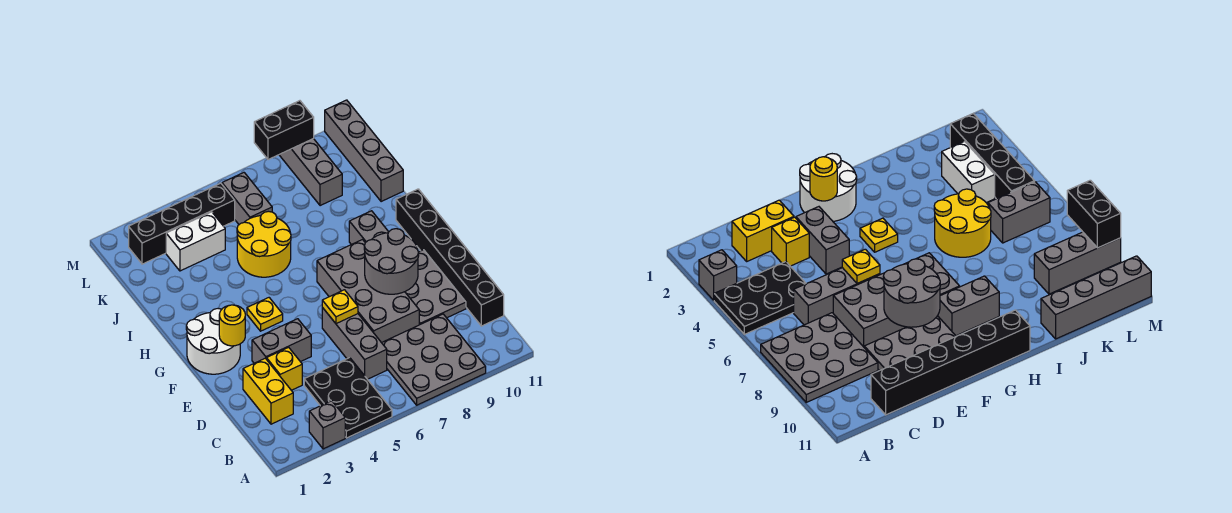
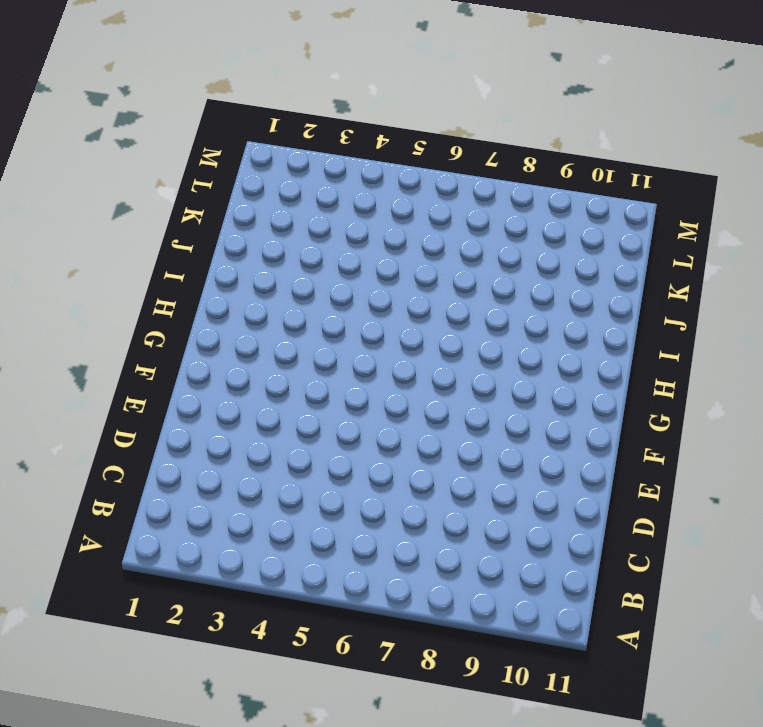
none -> grey 1x1 brick [309,401,345,449]
none -> black 2x3 plate [304,358,392,438]
none -> grey 3x3 plate [382,314,486,405]

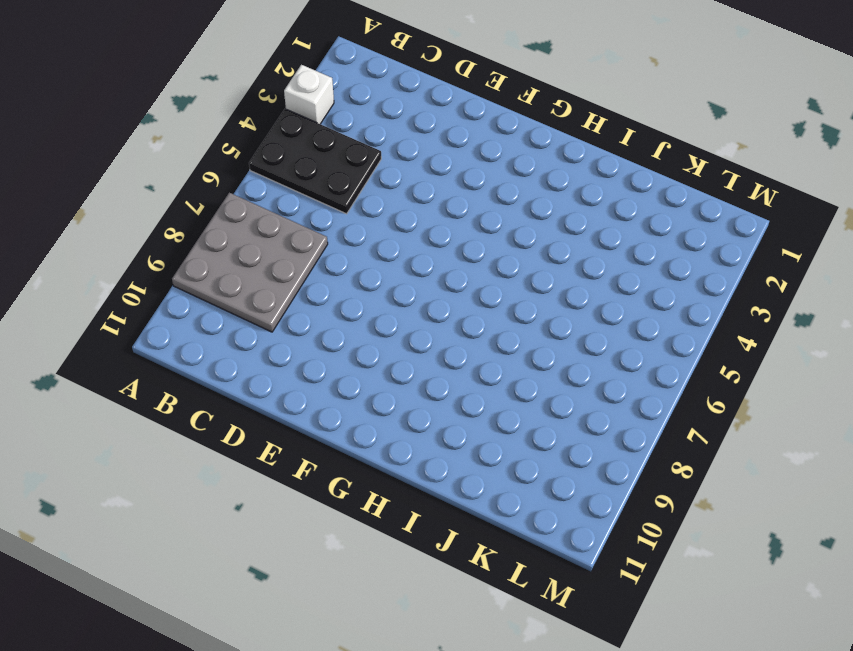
white 1x1 brick [284,65,334,124] -> grey 1x1 brick [309,401,345,449]
none -> yellow 1x2 brick [243,358,293,424]
none -> grey 1x3 brick [322,308,387,379]
none -> black 1x6 brick [396,189,504,326]

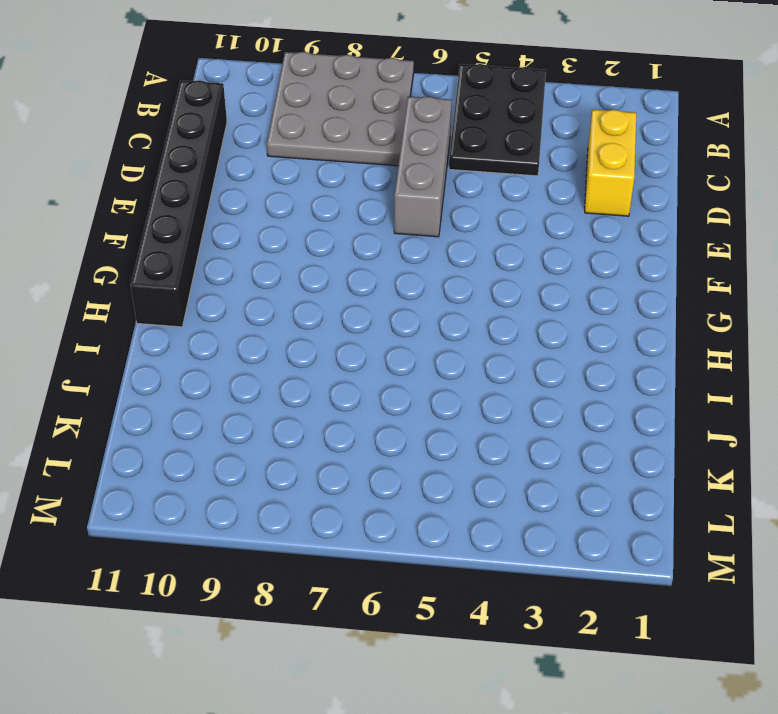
none -> grey 1x1 brick [309,401,345,449]
none -> yellow 1x1 brick [266,347,302,390]
none -> grey 2x4 brick [317,240,419,343]

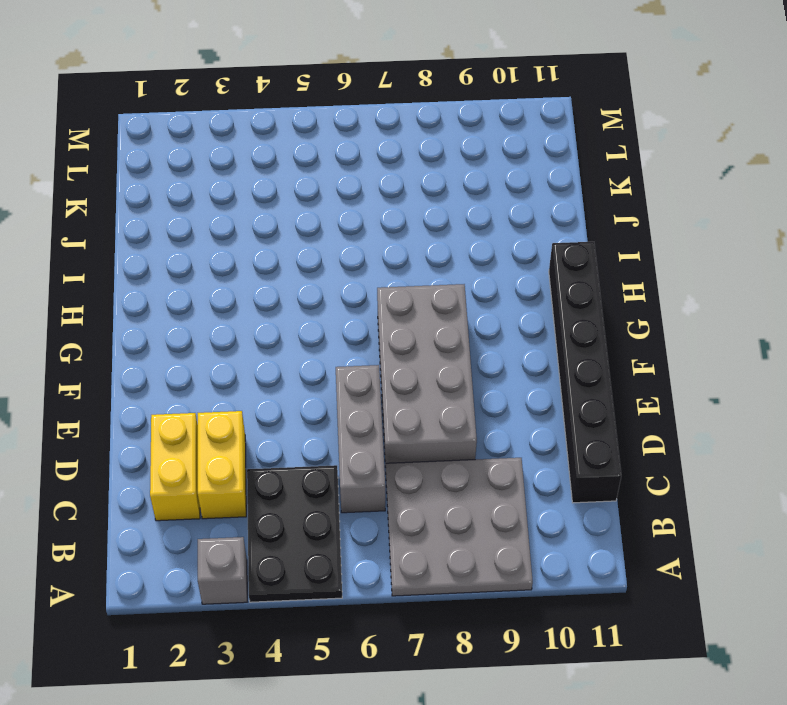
yellow 1x2 brick [198,411,246,519] -> yellow 1x1 brick [266,347,302,390]
none -> grey 2x3 plate [405,250,466,325]
none -> grey 1x2 brick [252,319,311,363]
none -> white 2x2 round brick [186,309,240,374]

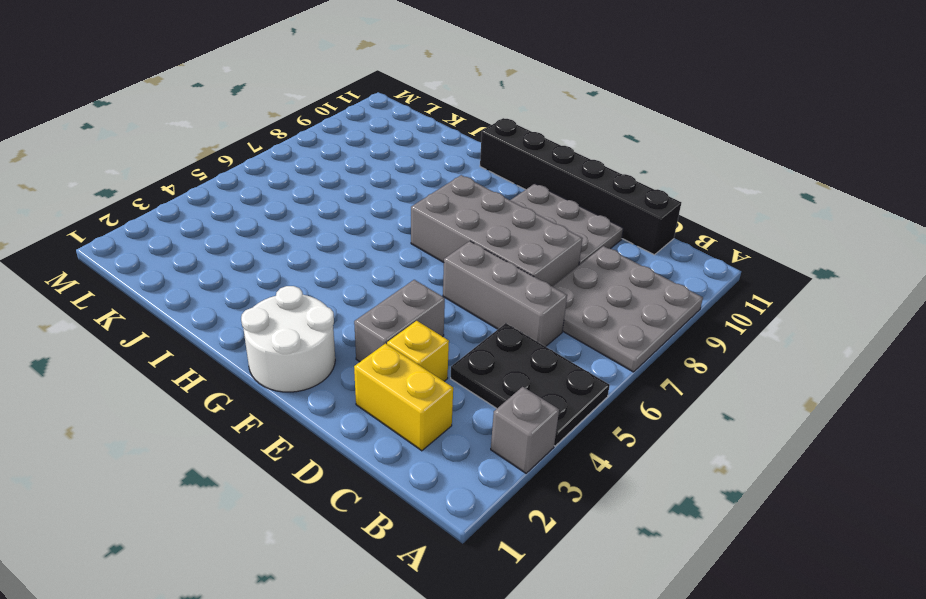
none -> yellow 1x1 plate [247,298,283,331]
none -> grey 1x2 brick [349,211,389,245]
none -> yellow 2x2 round brick [237,211,291,277]

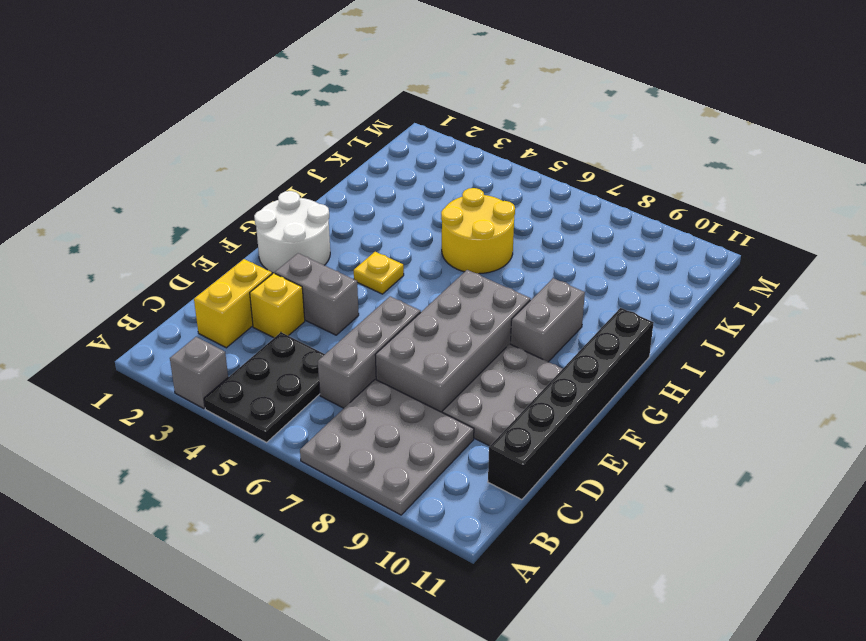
none -> grey 1x4 brick [325,100,403,202]
none -> white 1x2 brick [166,212,225,271]
none -> grey 1x2 brick [222,173,272,224]

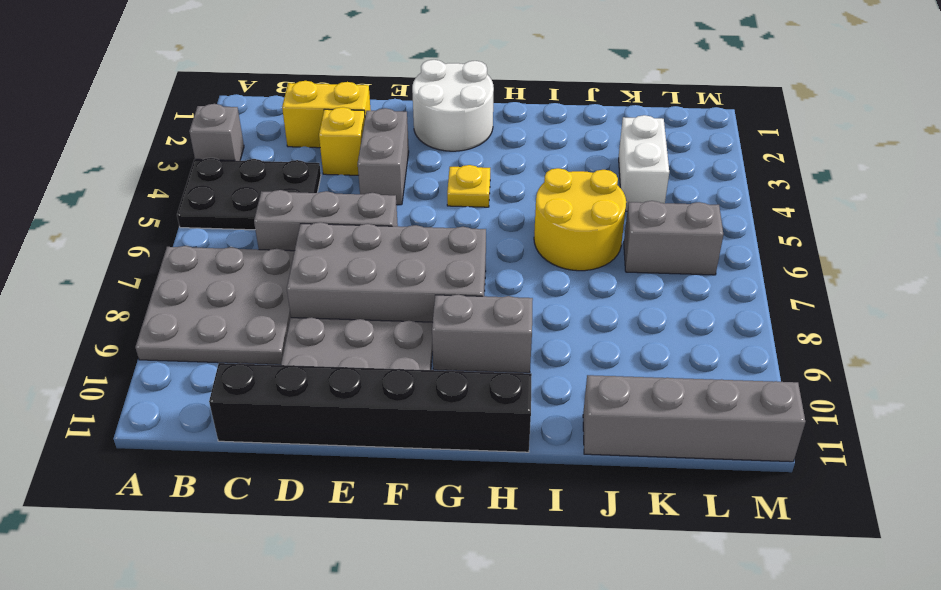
none -> grey 1x3 brick [279,139,342,206]
none -> black 1x4 brick [129,183,235,264]
none -> yellow 1x1 plate [322,290,358,324]

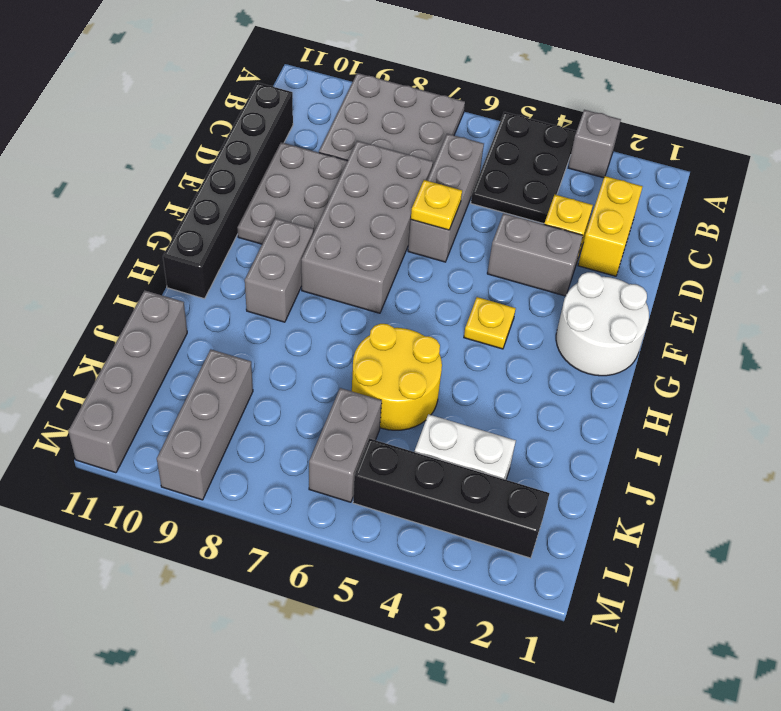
none -> grey 2x2 round brick [364,229,419,294]
none -> yellow 1x1 round brick [219,305,245,346]
none -> black 1x2 brick [254,101,314,160]

